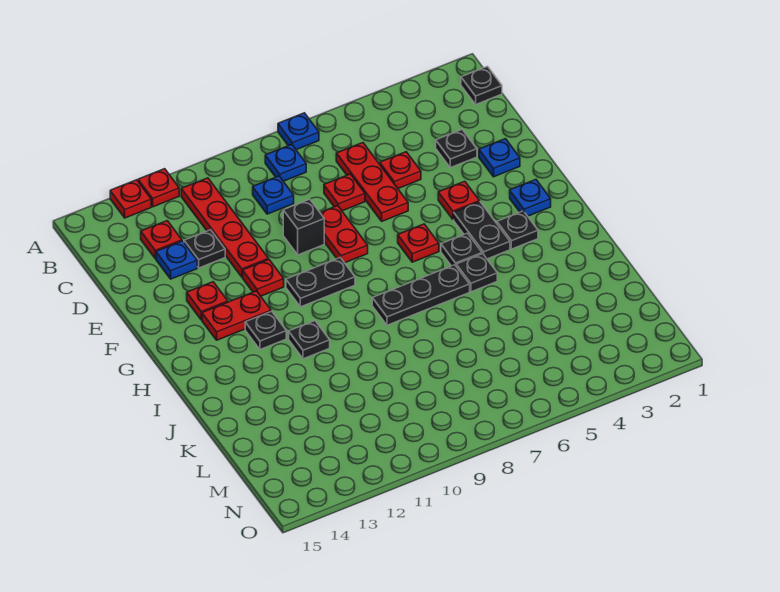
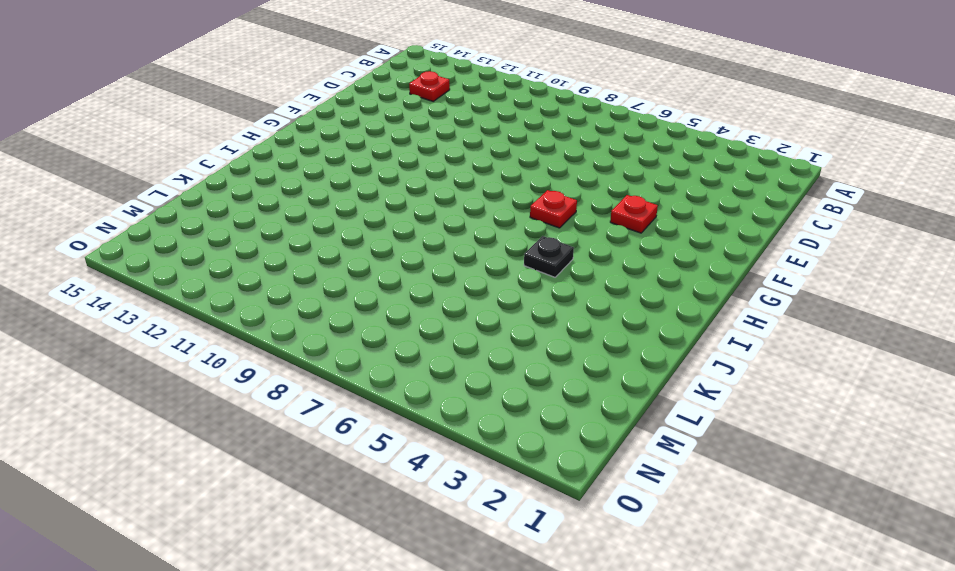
none -> blue 1x1 plate [278,113,319,150]
none -> red 1x1 plate [138,169,179,207]
none -> red 1x1 plate [110,180,151,218]
none -> black 1x1 plate [461,66,502,104]

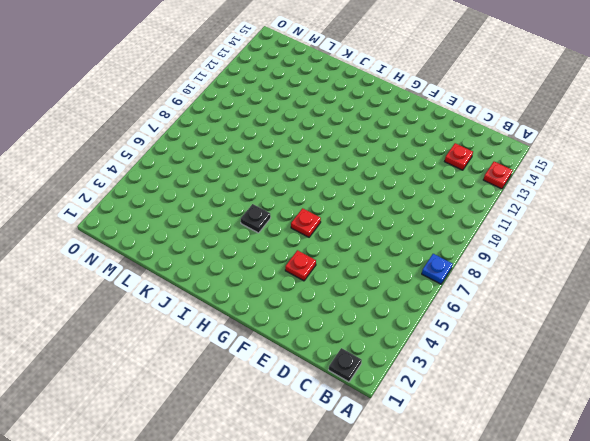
none -> red 1x1 plate [138,169,179,207]
none -> blue 1x1 plate [265,144,306,181]
none -> red 1x4 plate [181,178,269,277]
none -> red 1x3 plate [336,143,408,221]

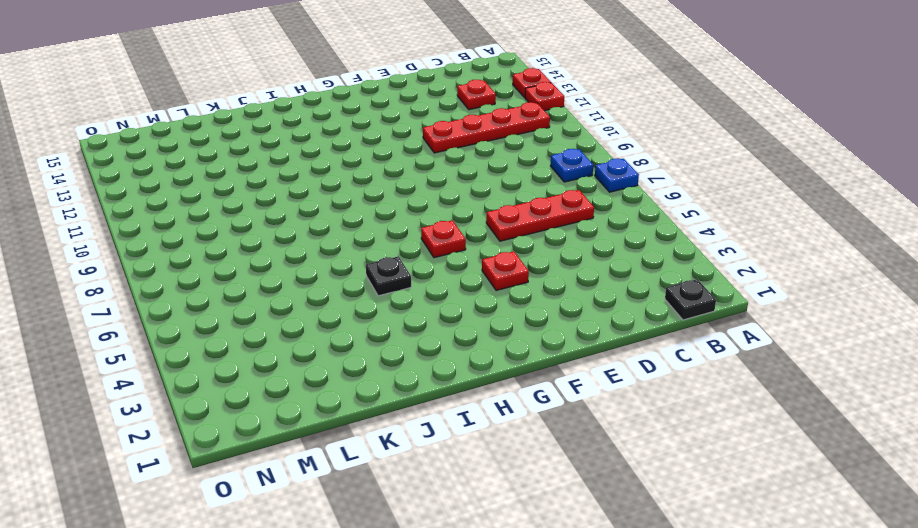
none -> blue 1x1 plate [253,176,294,214]
none -> black 1x1 plate [436,130,477,168]
none -> red 1x1 plate [380,152,421,188]
none -> red 1x1 plate [324,174,365,211]

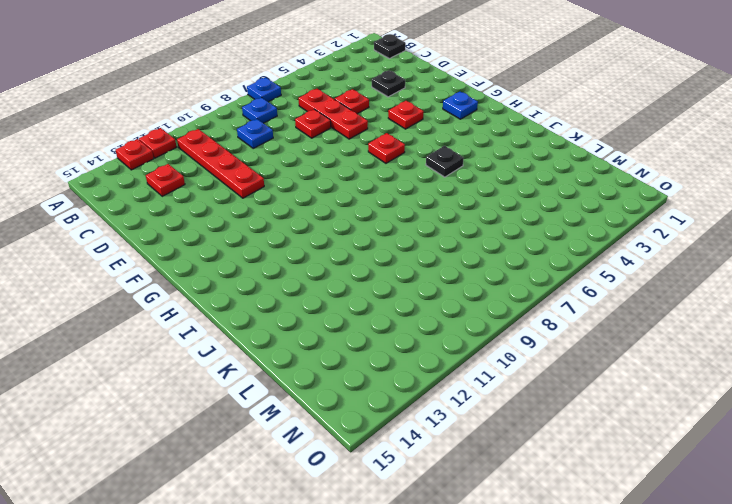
none -> black 1x1 plate [184,230,225,268]
none -> blue 1x1 plate [156,241,197,279]
none -> blue 1x1 plate [479,139,520,177]
none -> red 1x2 plate [320,206,368,263]

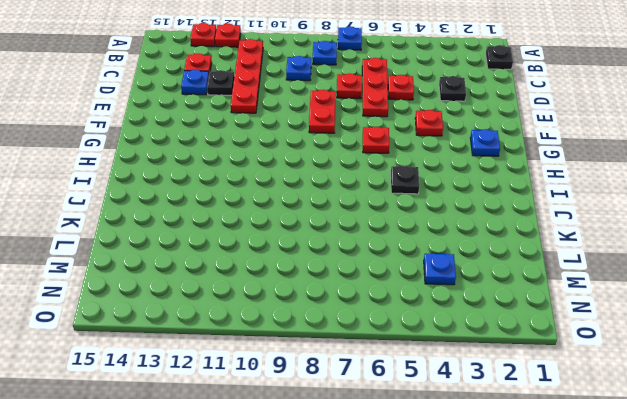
blue 1x1 plate [424,254,456,285] -> blue 1x1 plate moved to [479,139,520,177]
none -> black 1x1 brick [283,199,324,255]
none -> red 1x1 plate [243,260,284,296]
none -> red 1x1 plate [187,282,228,320]
none -> black 1x2 plate [454,202,510,259]

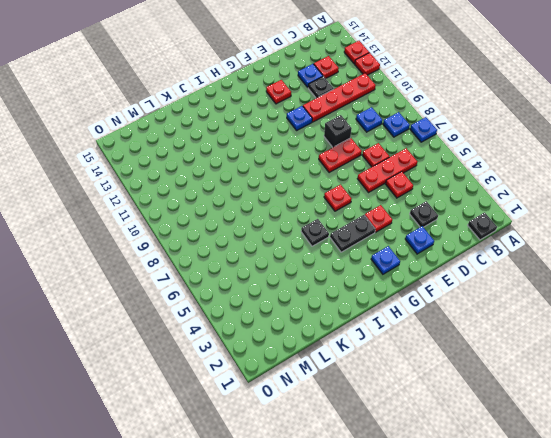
blue 1x1 plate [287,106,312,130] -> red 1x1 plate [243,260,284,296]
none -> black 1x2 plate [286,258,355,307]
none -> red 1x2 plate [202,291,271,340]
none -> black 1x1 plate [497,211,538,249]
none -> black 1x1 plate [441,233,482,266]

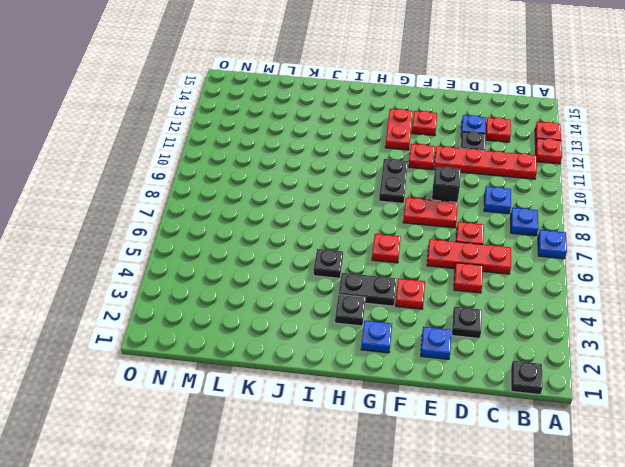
none -> black 1x1 plate [441,233,482,266]
none -> black 1x1 plate [245,311,286,349]
none -> black 1x3 plate [372,265,470,325]
none -> black 1x1 plate [289,321,330,359]

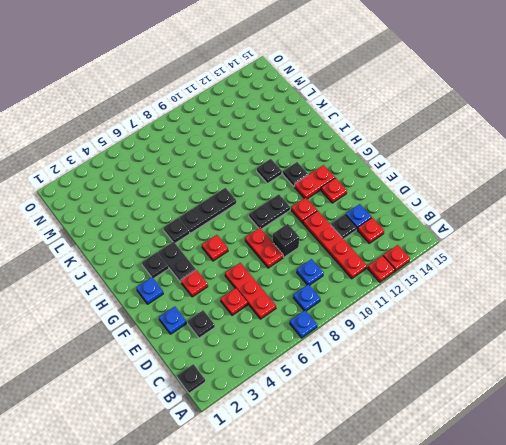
none -> red 1x1 plate [324,174,365,211]
none -> black 1x1 plate [441,233,482,266]

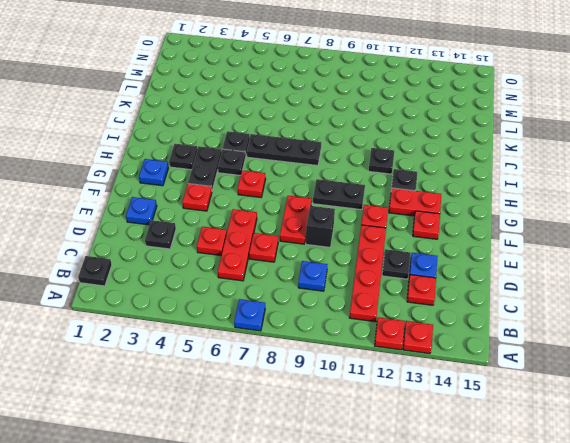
none -> blue 1x1 plate [265,144,306,181]

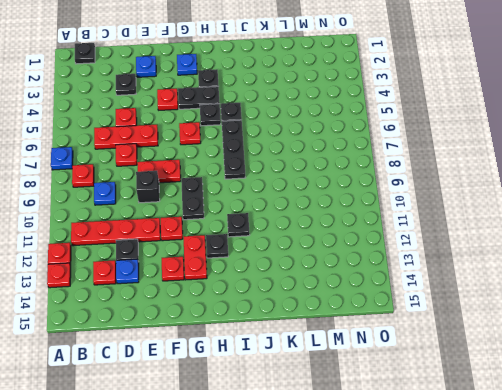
red 1x1 plate [72,164,94,187] -> blue 1x1 plate [265,144,306,181]

